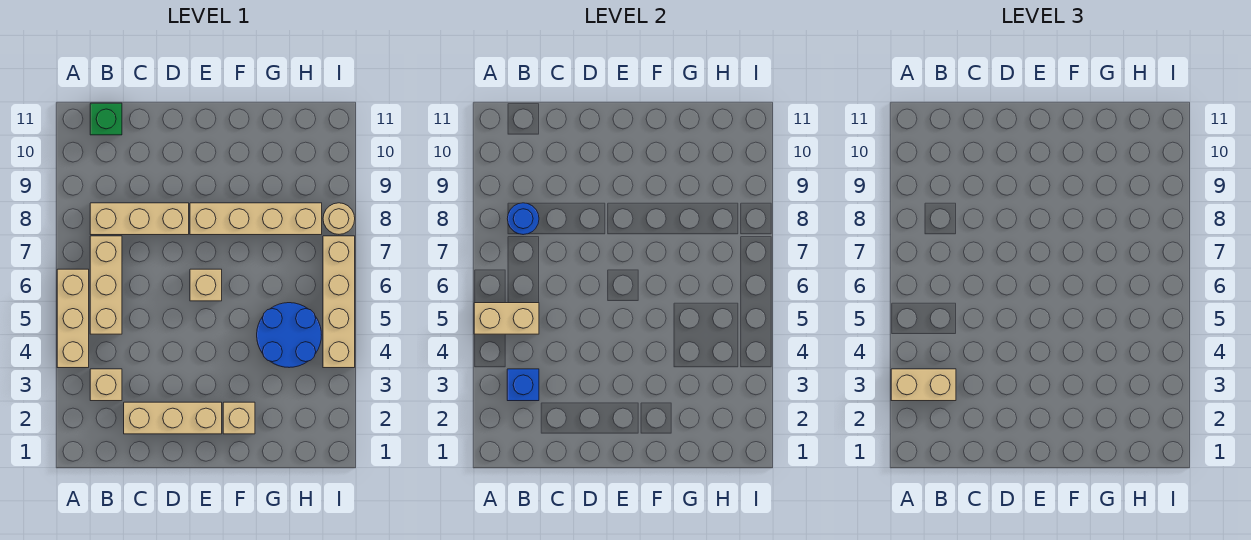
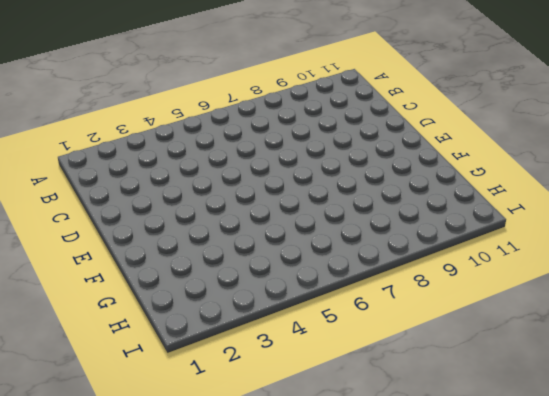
none -> tan 1x3 brick [57,269,89,368]
none -> tan 1x1 brick [90,369,122,401]
none -> tan 1x3 brick [90,236,122,334]

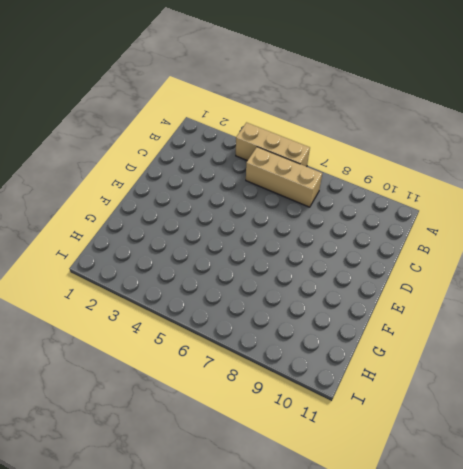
none -> tan 1x1 brick [90,369,122,401]
none -> tan 1x3 brick [90,203,189,235]
none -> green 1x1 brick [90,103,122,135]

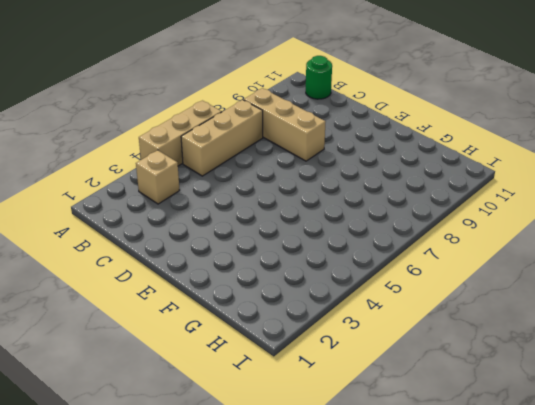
green 1x1 round brick [306,56,332,99] -> green 1x1 brick [90,103,122,135]
none -> tan 1x3 brick [124,402,222,434]
none -> tan 1x1 brick [190,269,222,301]
none -> tan 1x4 brick [190,203,322,235]

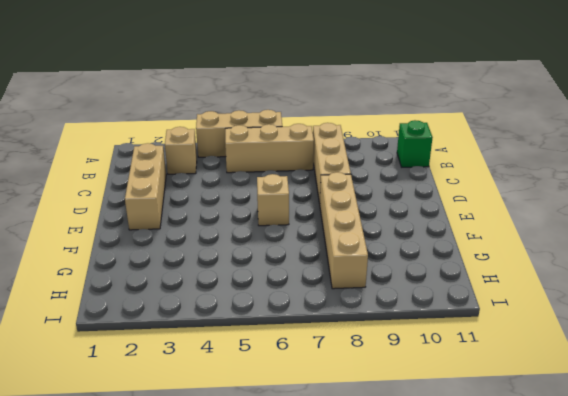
none -> tan 1x1 brick [223,402,255,434]
none -> blue 2x2 round brick [257,303,321,368]
none -> tan 1x4 brick [323,236,355,368]

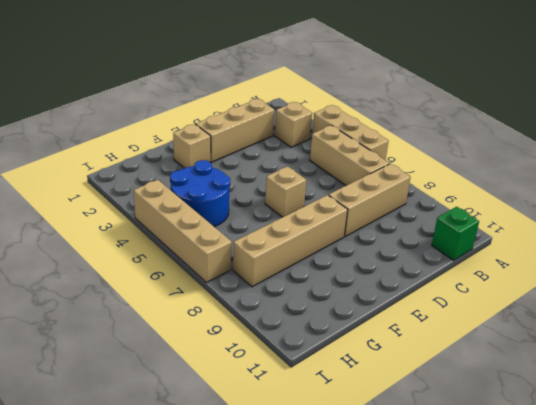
none -> tan 1x1 round brick [323,203,355,234]
none -> tan 1x2 brick [474,303,539,334]
none -> blue 1x1 brick [507,369,539,401]

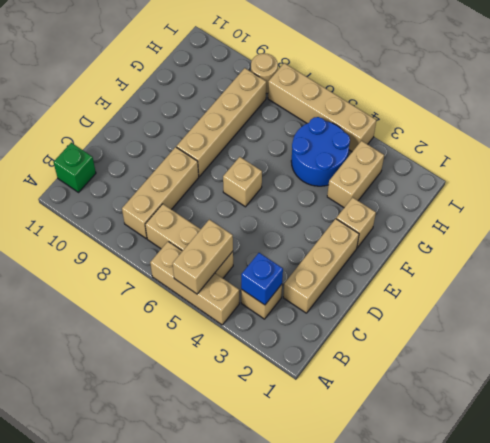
tan 1x2 brick [327,141,384,207] -> tan 1x2 brick moved to [891,369,956,401]
none -> blue 1x1 round brick [507,203,539,235]

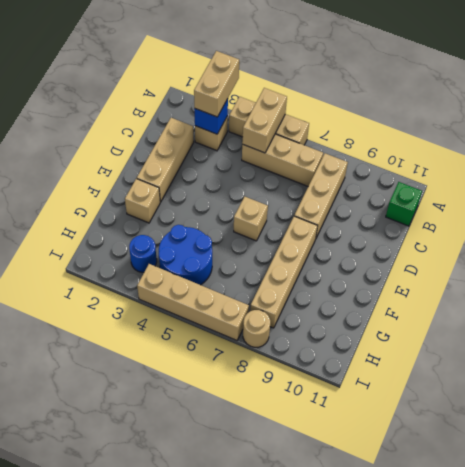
blue 1x1 round brick [129,235,157,273] -> blue 1x1 round brick moved to [507,203,539,235]

